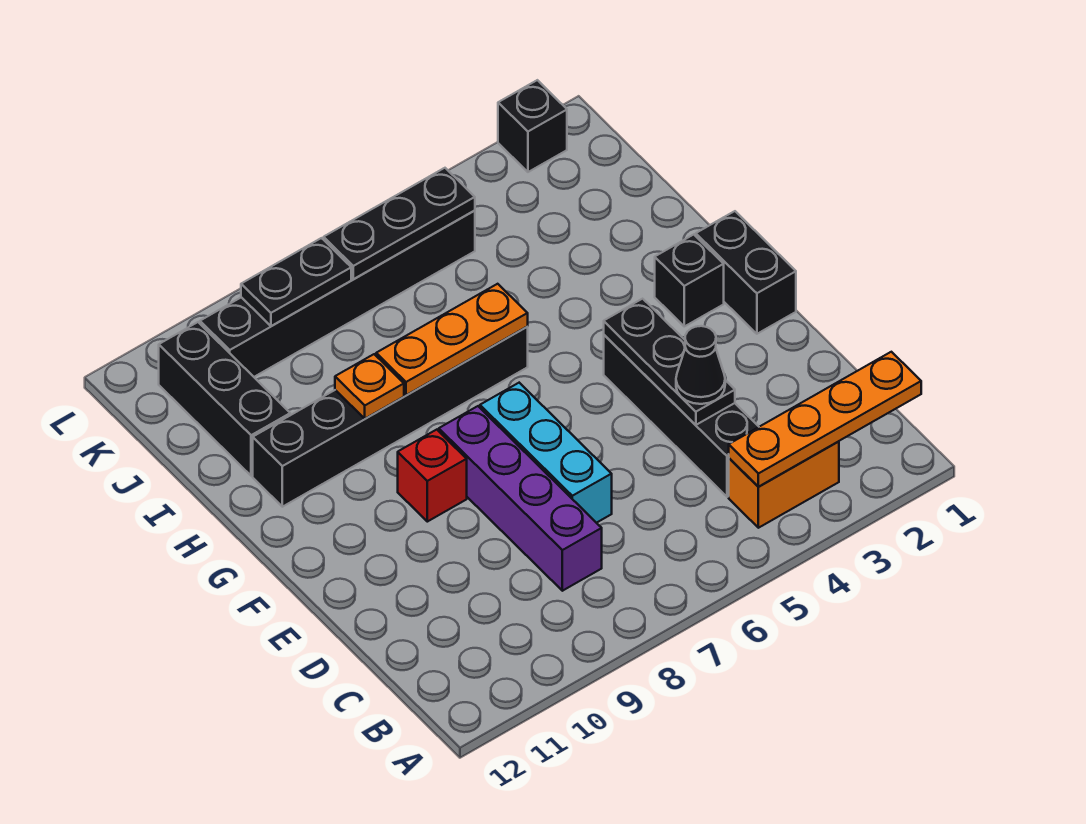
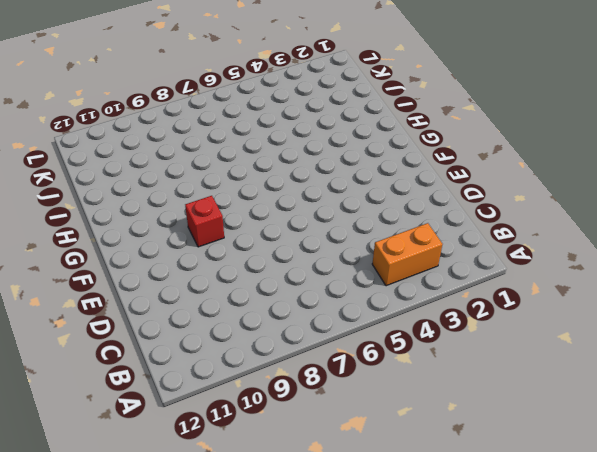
none -> black 1x4 brick [604,335,759,497]
none -> purple 1x4 brick [439,406,602,591]
none -> cyan 1x3 brick [480,383,612,523]

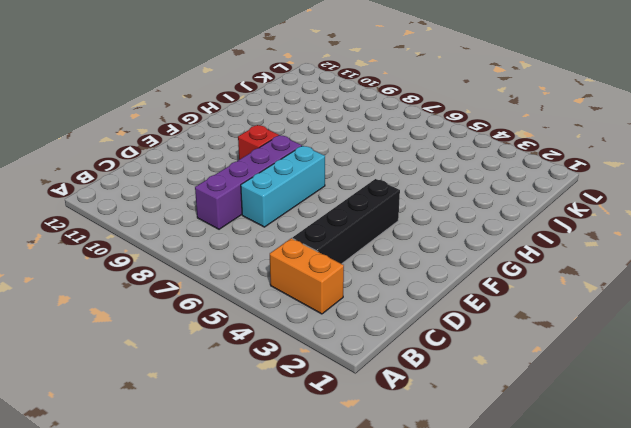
none -> black 1x2 brick [696,211,796,334]
none -> black 1x1 brick [655,235,724,326]
none -> black 1x6 brick [253,327,528,507]

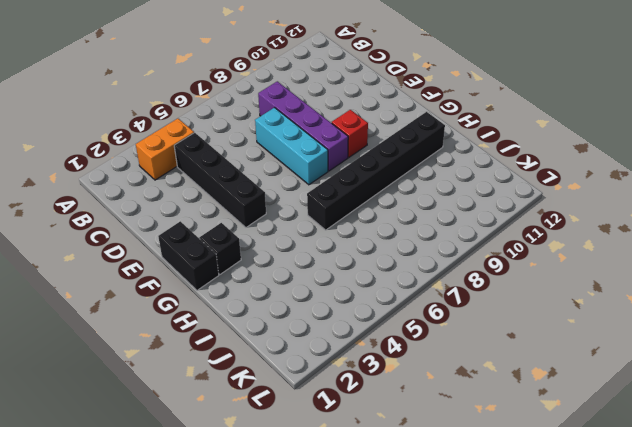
none -> black 1x3 brick [159,322,290,476]
none -> black 1x6 brick [200,211,475,377]
none -> black 1x1 brick [498,80,567,172]

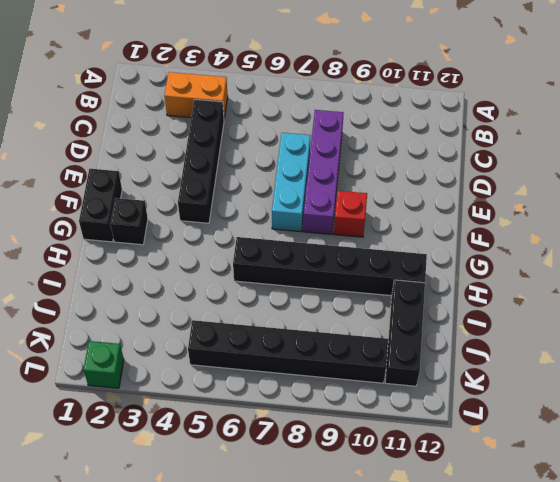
green 1x1 brick [83,341,124,388] -> black 1x1 brick [498,80,567,172]
none -> orange 1x4 plate [729,352,921,487]
none -> black 1x3 plate [604,299,735,425]
none -> orange 1x3 plate [376,284,528,395]

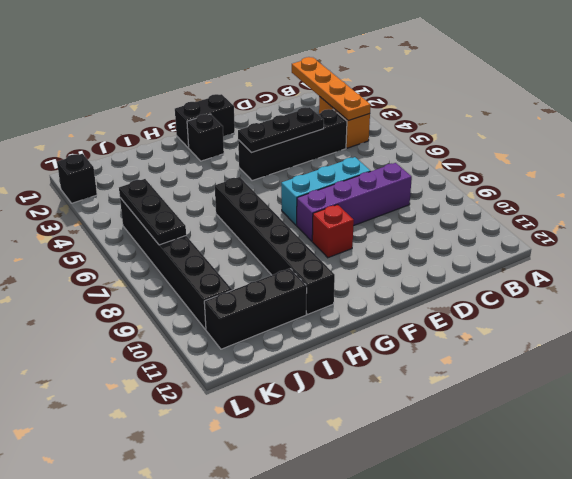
none -> orange 1x3 plate [376,284,528,395]
none -> orange 1x1 plate [335,354,404,419]
none -> black 1x2 plate [241,238,351,326]

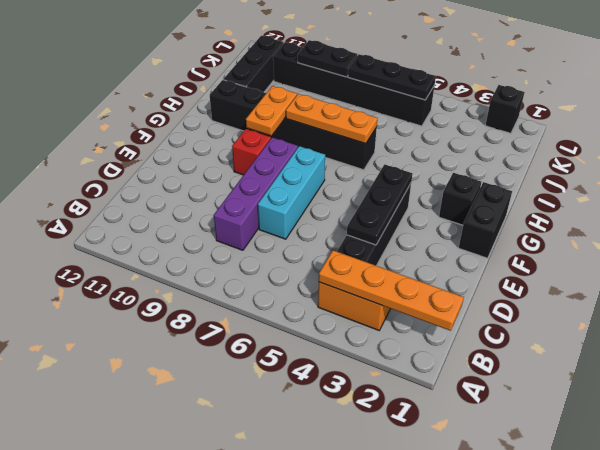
orange 1x2 plate [246,86,297,135] -> orange 1x1 plate [335,354,404,419]
none -> black 1x1 cone [676,326,725,404]

